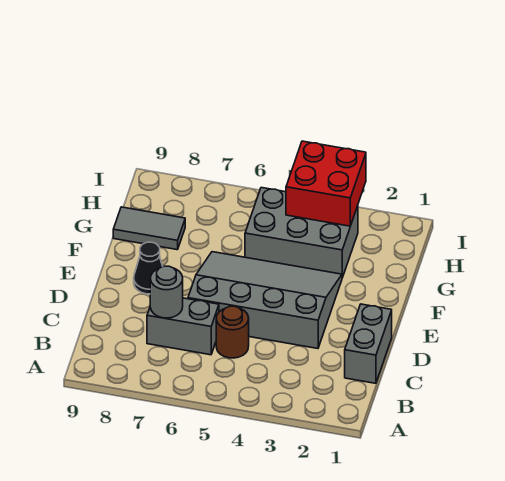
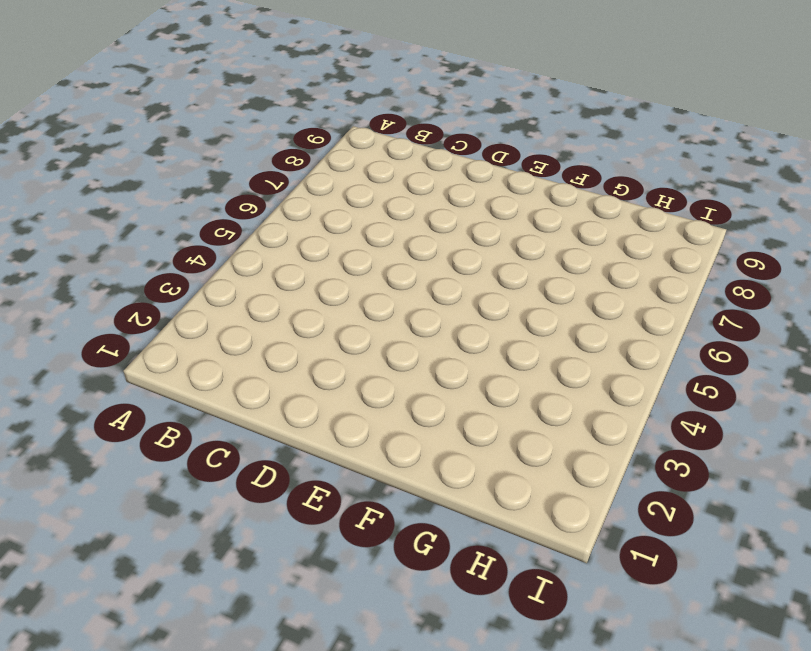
none -> grey 1x2 brick [345,304,392,383]
none -> brown 1x1 round brick [216,306,249,358]

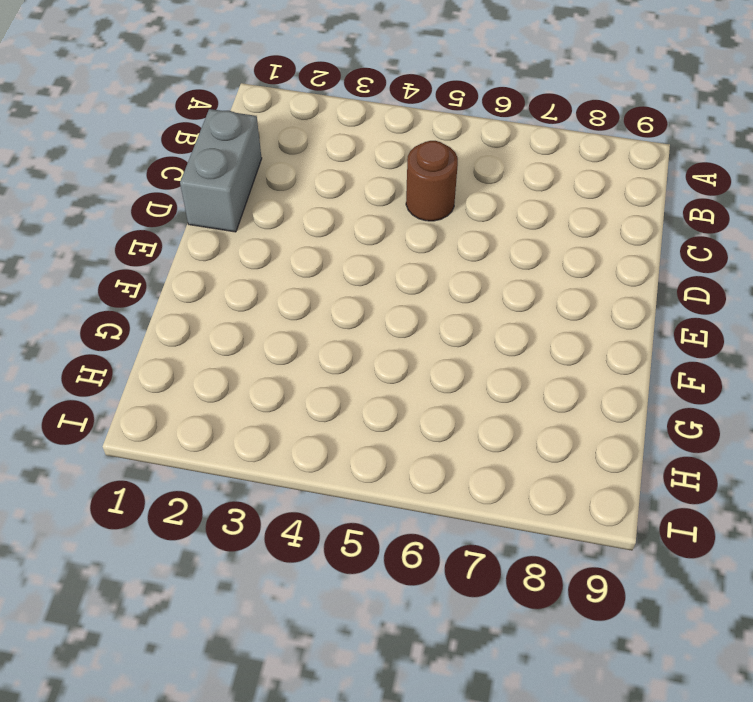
none -> grey 1x2 brick [147,298,219,355]
none -> grey 3x4 slope [188,252,342,349]

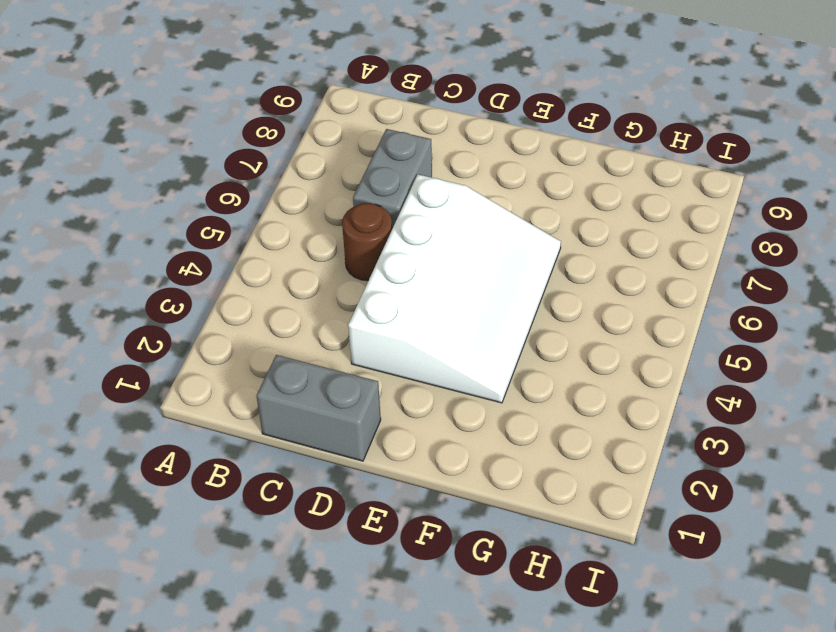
white 3x4 slope [348,175,561,403] -> grey 3x4 slope [188,252,342,349]
none -> black 1x1 cone [134,242,163,294]
none -> grey 2x3 brick [245,188,358,278]

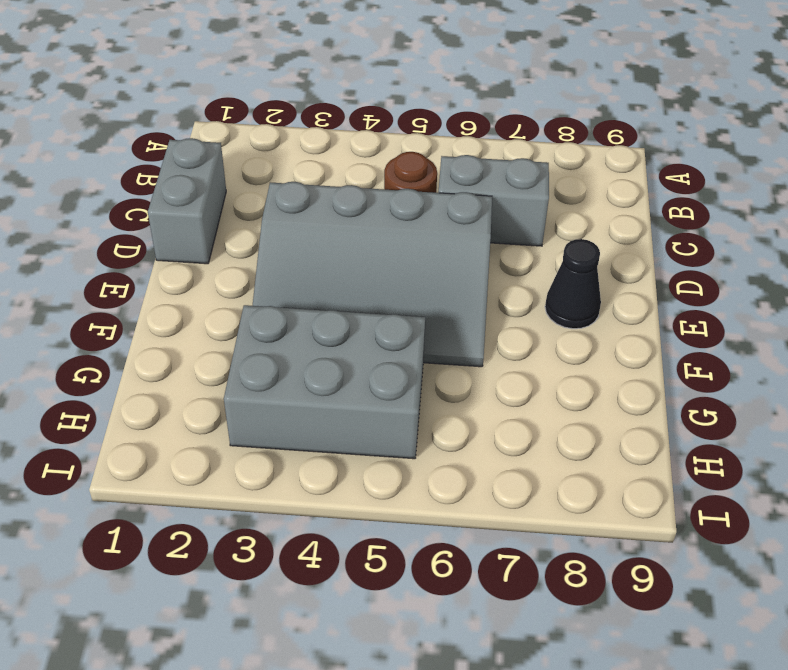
none -> grey 1x2 tile [113,207,185,250]
none -> grey 1x1 round brick [150,266,183,318]

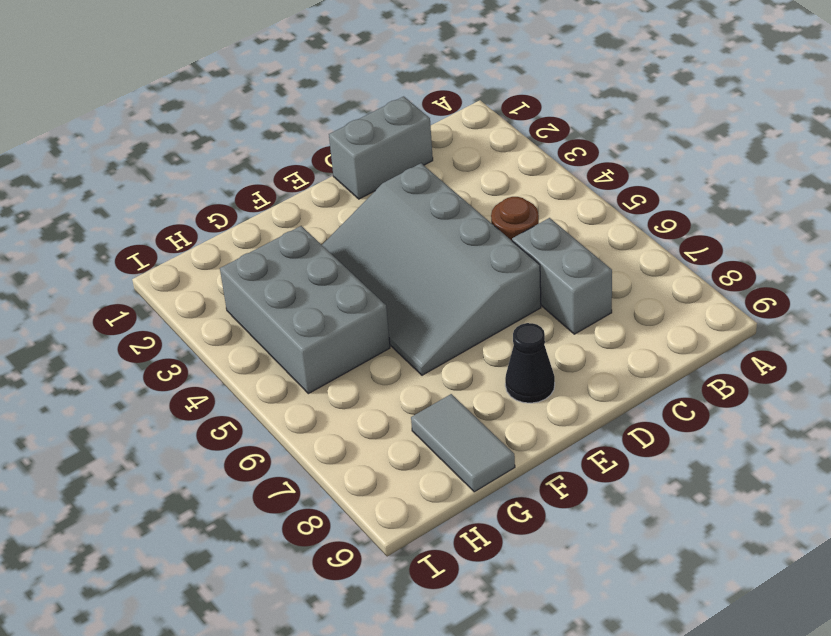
none -> grey 1x1 round brick [150,266,183,318]
none -> red 2x2 brick [286,141,366,226]

